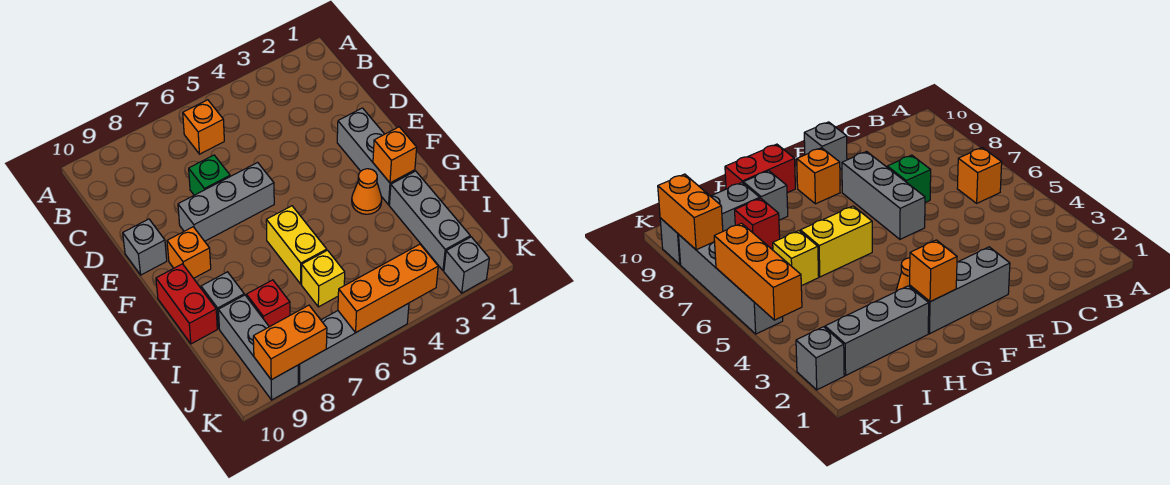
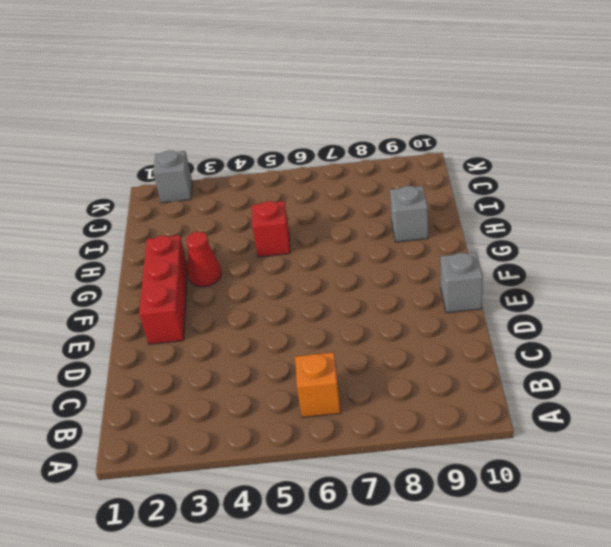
red 1x3 brick [139,235,188,344] -> grey 1x3 brick [337,108,415,205]
red 1x1 cone [186,232,222,287] -> orange 1x1 cone [352,169,382,214]
red 1x1 brick [252,201,290,257] -> red 1x1 brick moved to [246,280,290,327]
none -> green 1x1 brick [189,155,230,195]
none -> grey 1x3 brick [178,162,274,241]
none -> orange 1x1 brick [167,227,211,278]

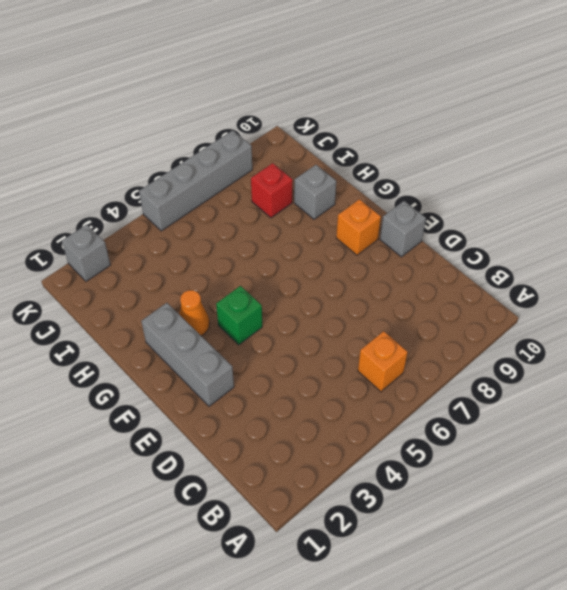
green 1x1 brick [216,286,262,345] -> green 1x1 brick moved to [189,155,230,195]
none -> grey 1x3 brick [178,162,274,241]
none -> yellow 1x2 brick [266,206,327,284]
none -> red 1x2 brick [156,264,217,344]

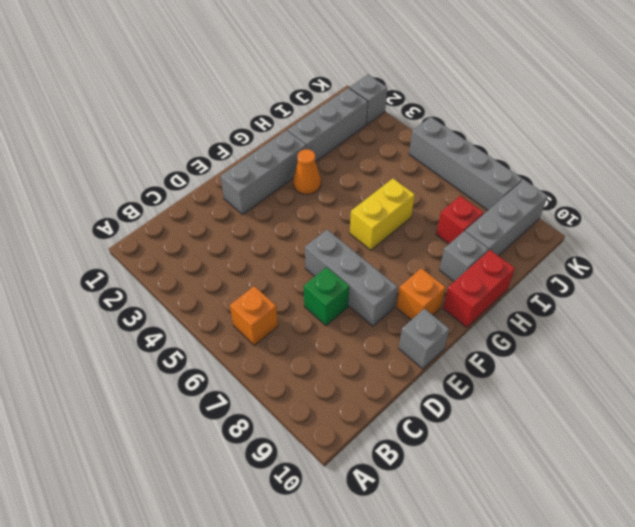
none -> yellow 1x1 brick [302,250,345,307]
none -> orange 1x1 brick [373,127,417,183]
none -> orange 1x3 brick [338,244,438,332]

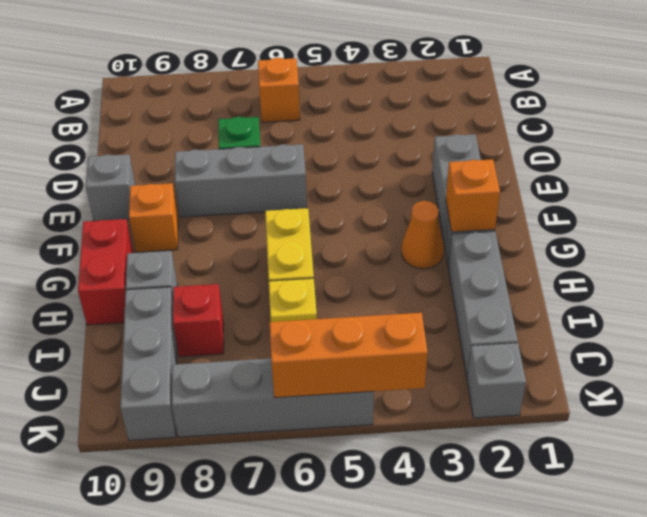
none -> orange 1x2 brick [253,305,327,380]

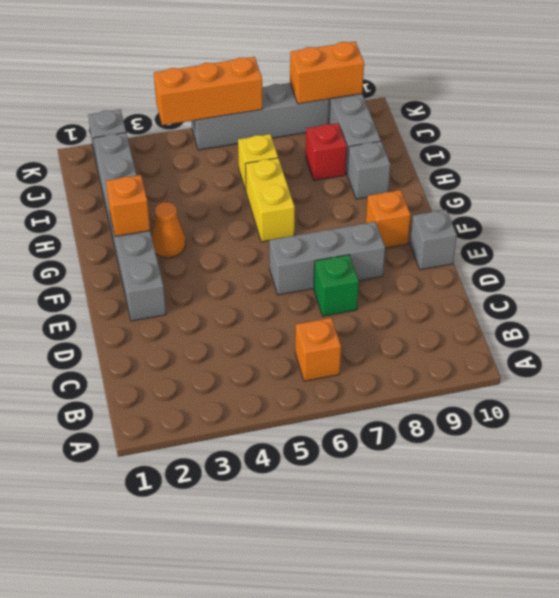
none -> red 1x2 brick [156,264,217,344]

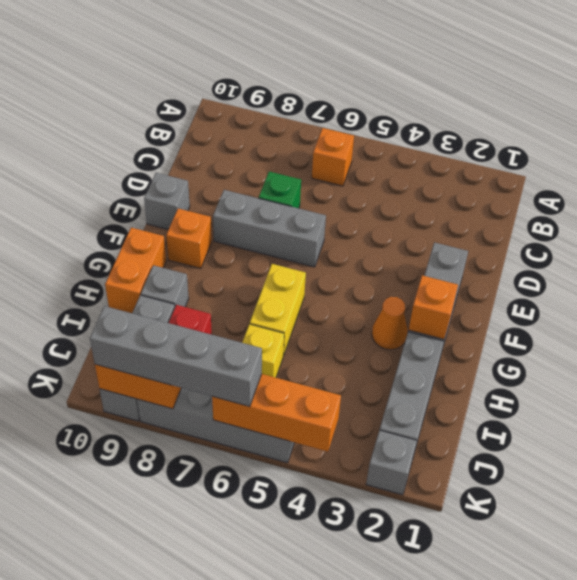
orange 1x2 brick [105,228,166,313] -> red 1x2 brick [156,264,217,344]
grey 1x4 brick [90,306,262,407] -> none

